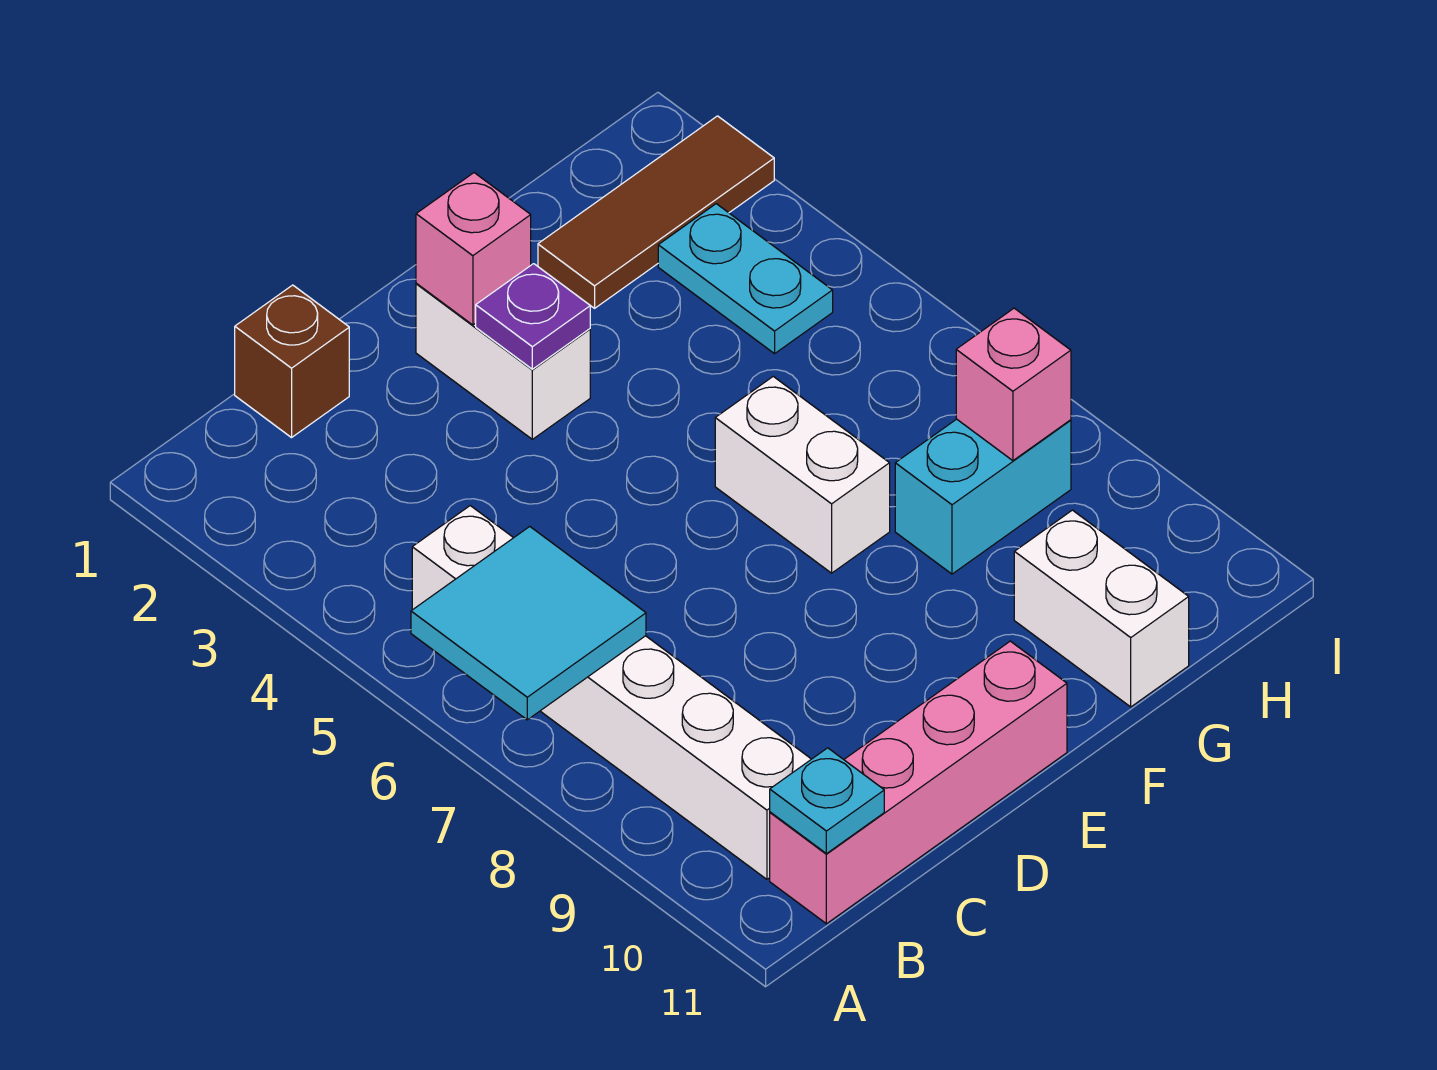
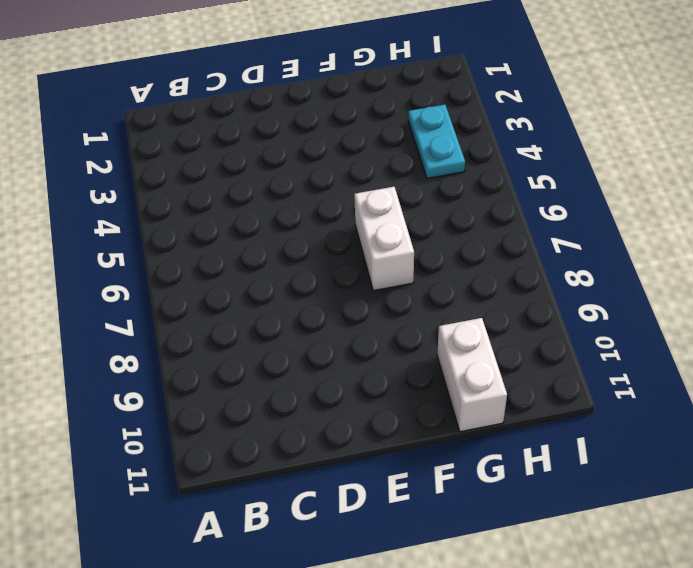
none -> white 1x6 brick [412,506,811,879]
none -> pink 1x4 brick [770,641,1067,924]
none -> brown 1x1 brick [235,285,349,438]

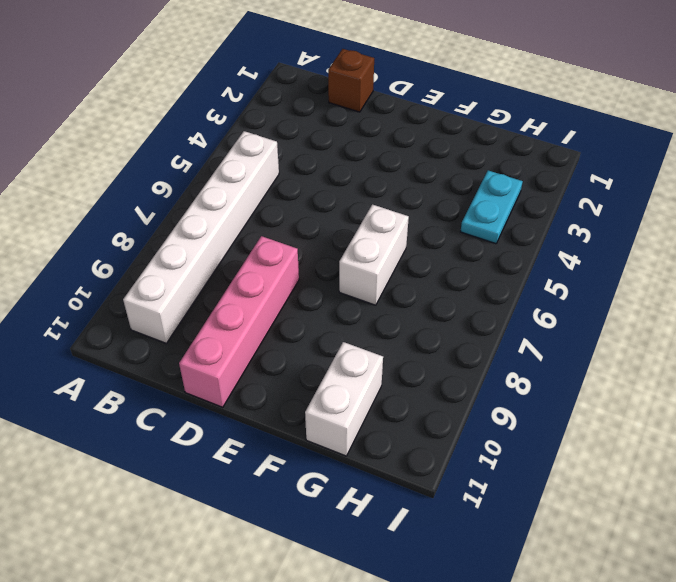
pink 1x4 brick [179,236,299,407] -> pink 1x4 brick turned to [770,641,1067,924]
none -> white 1x2 brick [416,284,590,439]
none -> brown 1x3 tile [538,116,774,308]
none -> cyan 1x2 brick [895,419,1071,574]

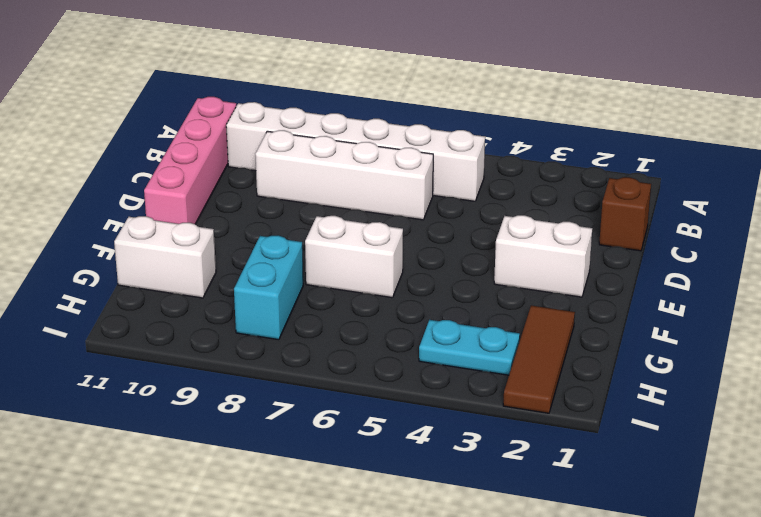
white 1x4 brick [255,130,433,220] -> none
none -> cyan 2x2 tile [411,527,646,720]
none -> cyan 1x1 plate [770,748,884,854]
none -> pink 1x1 brick [416,173,531,325]

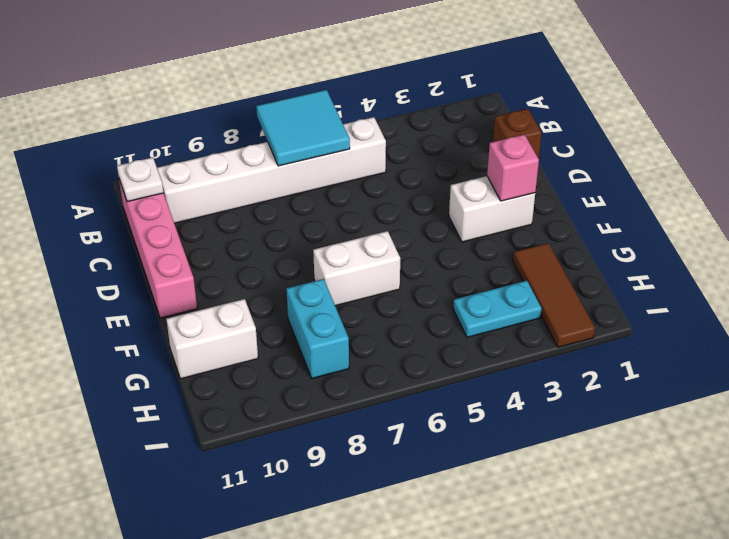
white 1x1 plate [117,157,163,202] -> cyan 1x1 plate [770,748,884,854]
none -> purple 1x1 plate [476,264,590,369]
none -> pink 1x1 brick [956,308,1071,461]

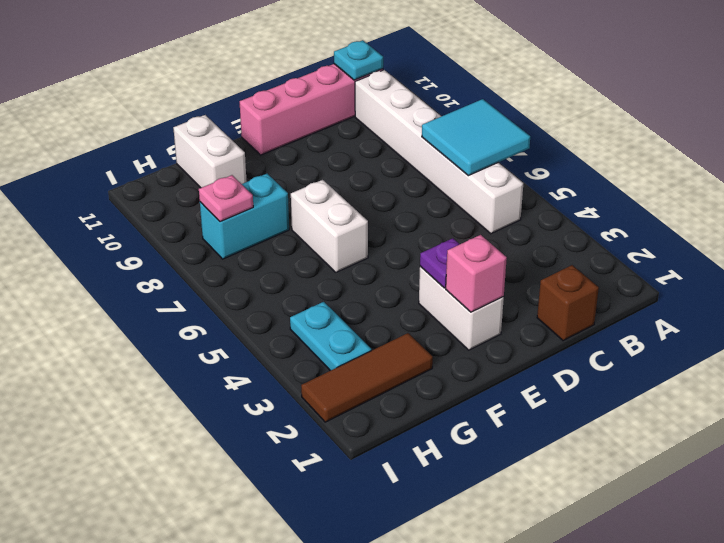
pink 1x1 plate [199,175,253,222] -> pink 1x1 brick [956,308,1071,461]

